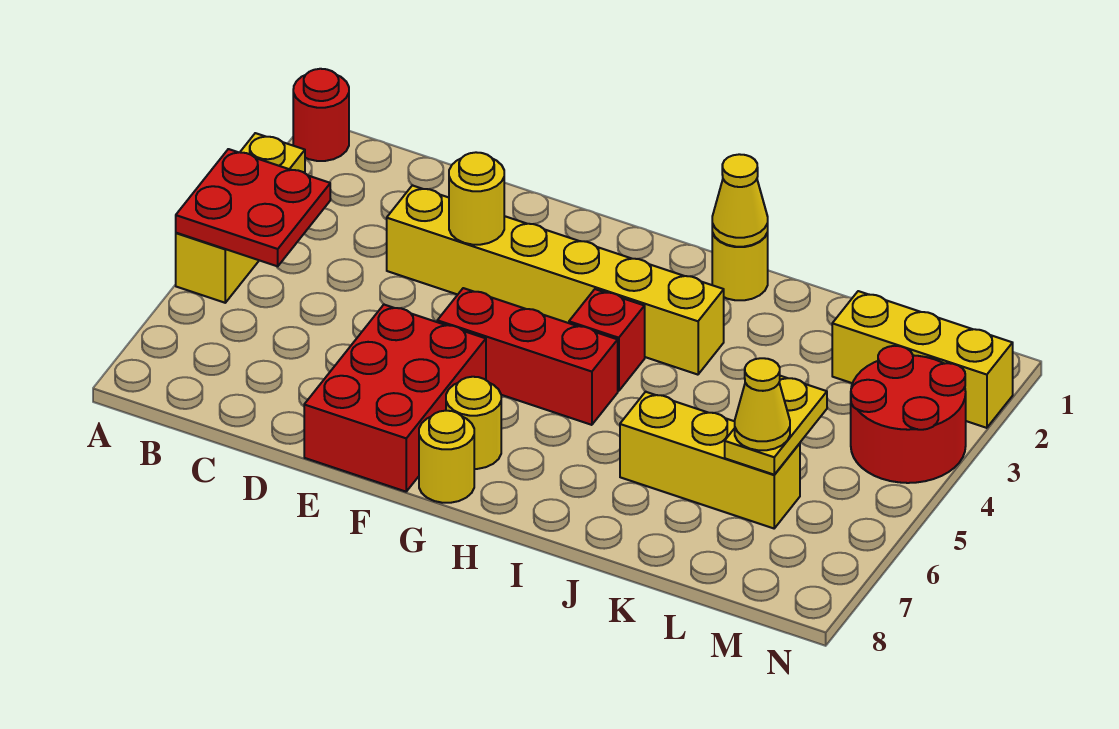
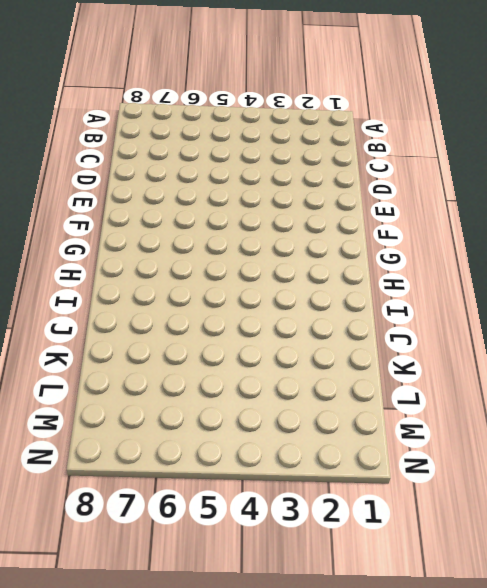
none -> red 1x1 round brick [293,69,349,161]
none -> yellow 1x3 brick [176,133,305,303]
none -> yellow 1x6 brick [387,185,724,375]

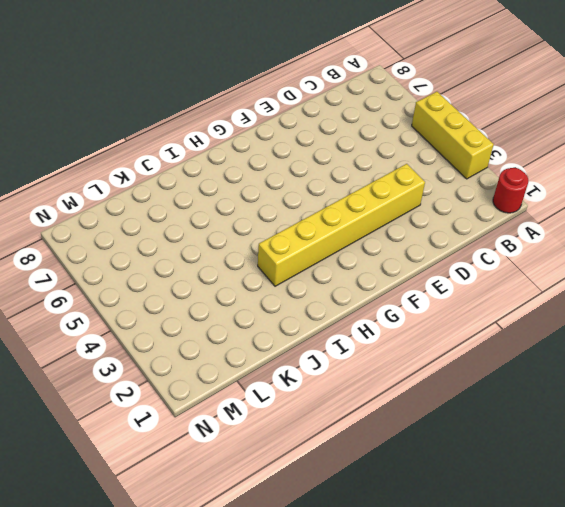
none -> red 2x3 brick [304,305,486,492]
none -> red 1x3 brick [437,288,618,425]
none -> yellow 1x1 round brick [446,377,501,469]

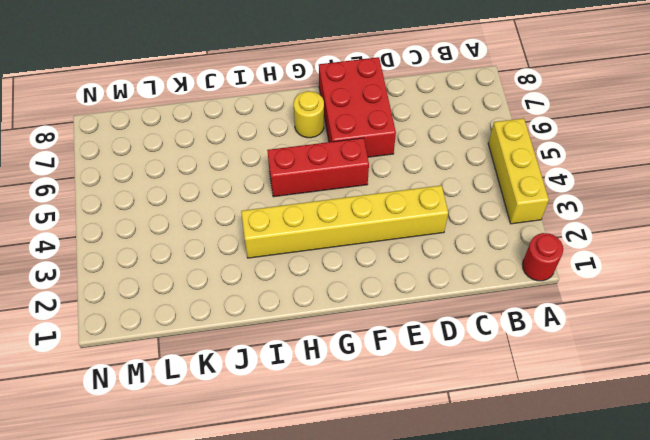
none -> yellow 1x1 round brick [419,411,474,503]
none -> red 1x1 brick [569,289,645,391]
none -> yellow 1x1 round brick [712,233,768,300]

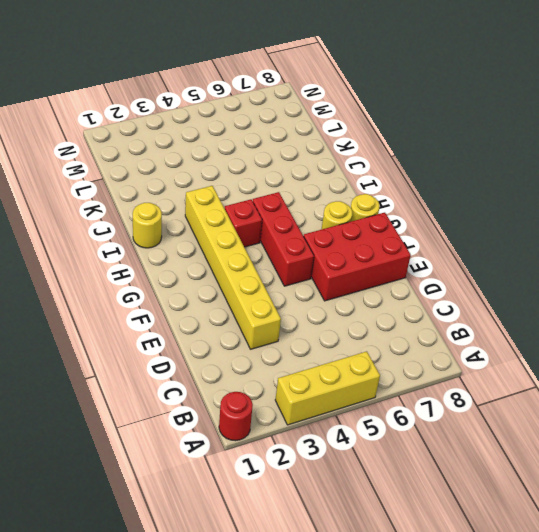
none -> yellow 1x3 brick [620,392,800,528]
none -> yellow 1x3 brick [832,291,1013,428]
none -> red 2x2 round brick [851,346,966,483]

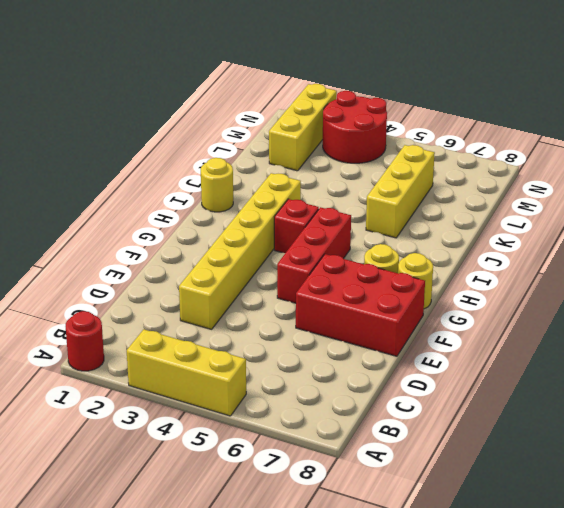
none -> red 2x2 plate [176,149,330,266]
none -> yellow 1x1 round brick [449,152,504,245]
none -> yellow 1x1 cone [712,154,768,247]

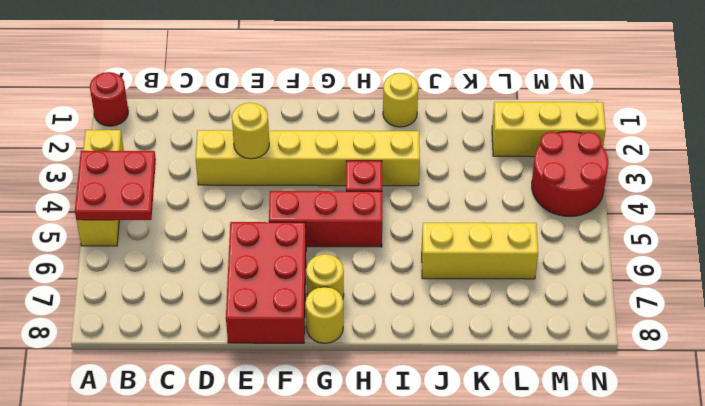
none -> yellow 1x1 cone [712,154,768,247]
none -> yellow 1x2 plate [725,376,827,475]
none -> yellow 1x1 cone [735,358,790,450]

